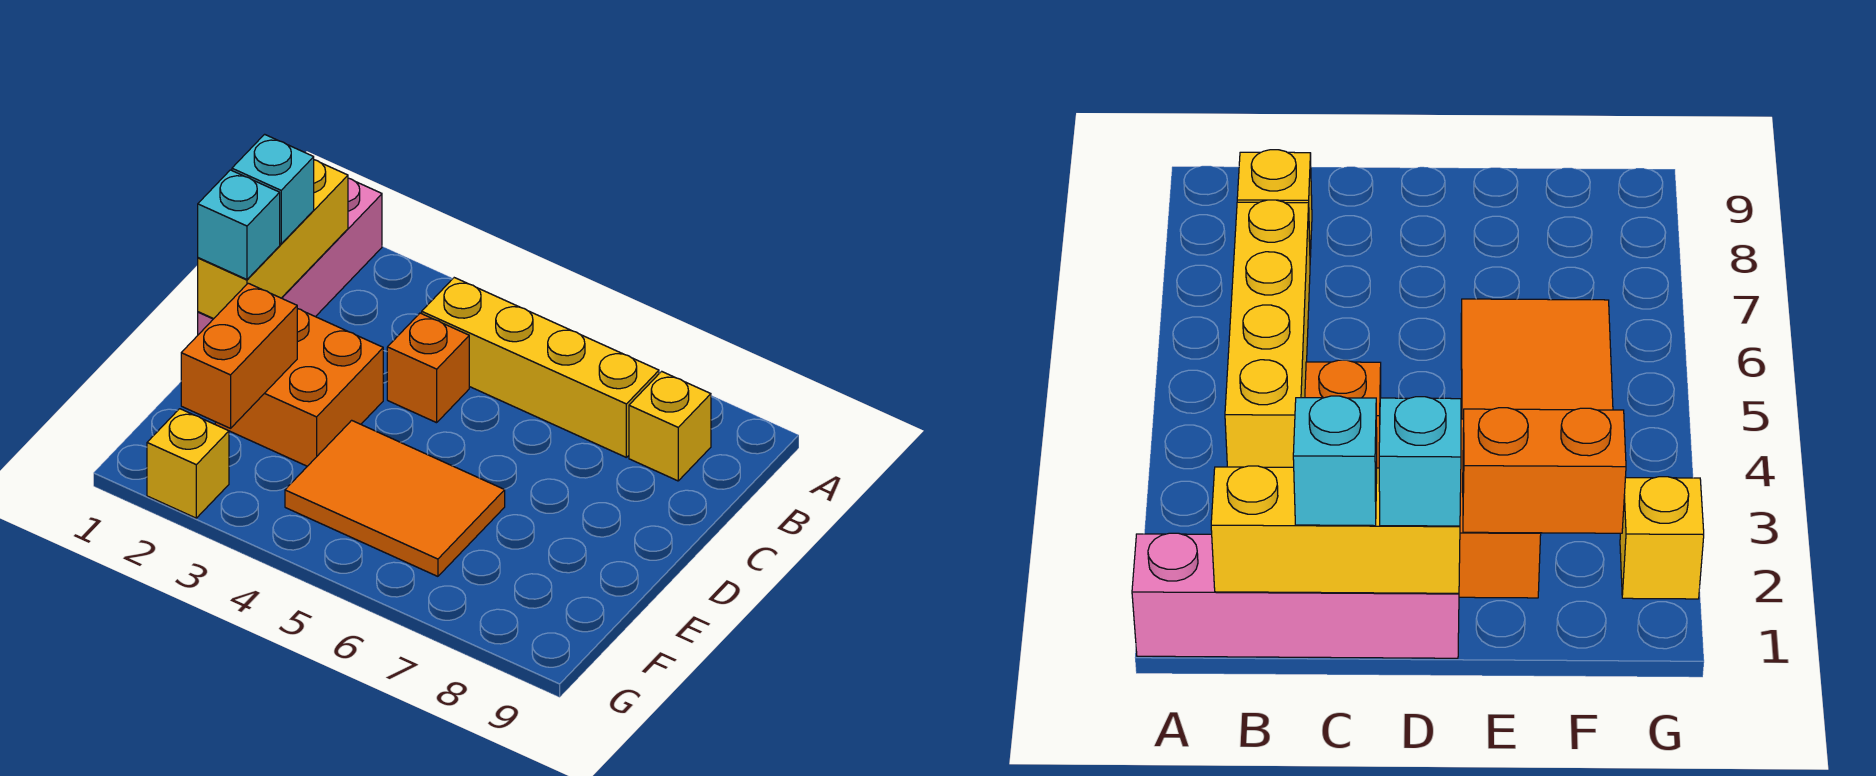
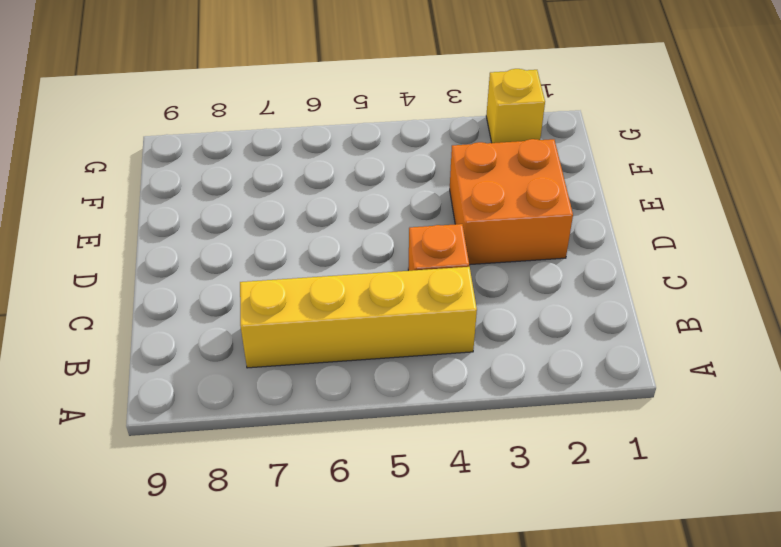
none -> pink 1x4 brick [198,178,382,335]
none -> yellow 1x1 brick [629,371,711,481]

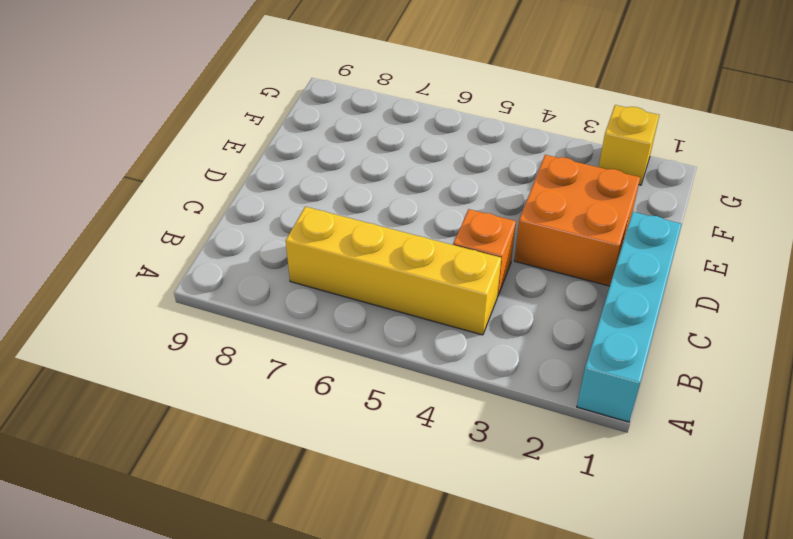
cyan 1x4 brick [577,212,682,422] -> pink 1x4 brick [198,178,382,335]
none -> yellow 1x1 brick [629,371,711,481]
none -> orange 2x3 tile [285,420,505,576]

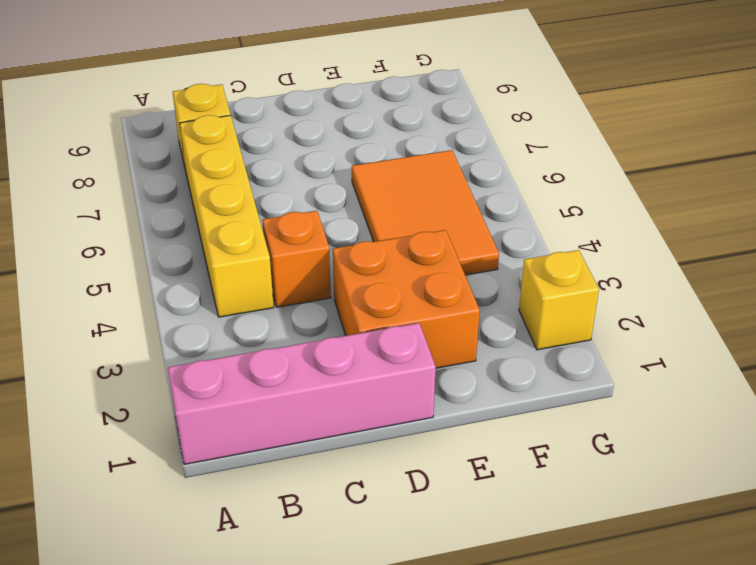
none -> yellow 1x3 brick [198,160,348,319]
none -> orange 1x2 brick [181,283,297,428]

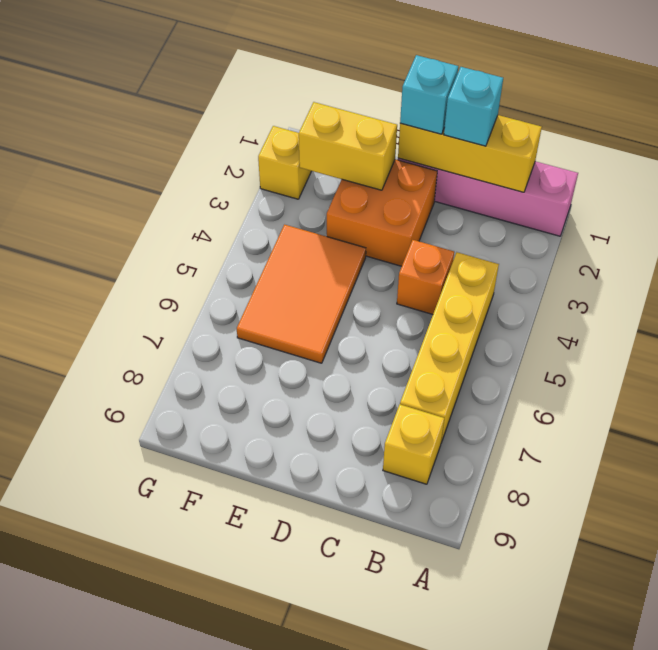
yellow 1x2 brick [299,102,397,190] -> orange 1x2 brick [181,283,297,428]

